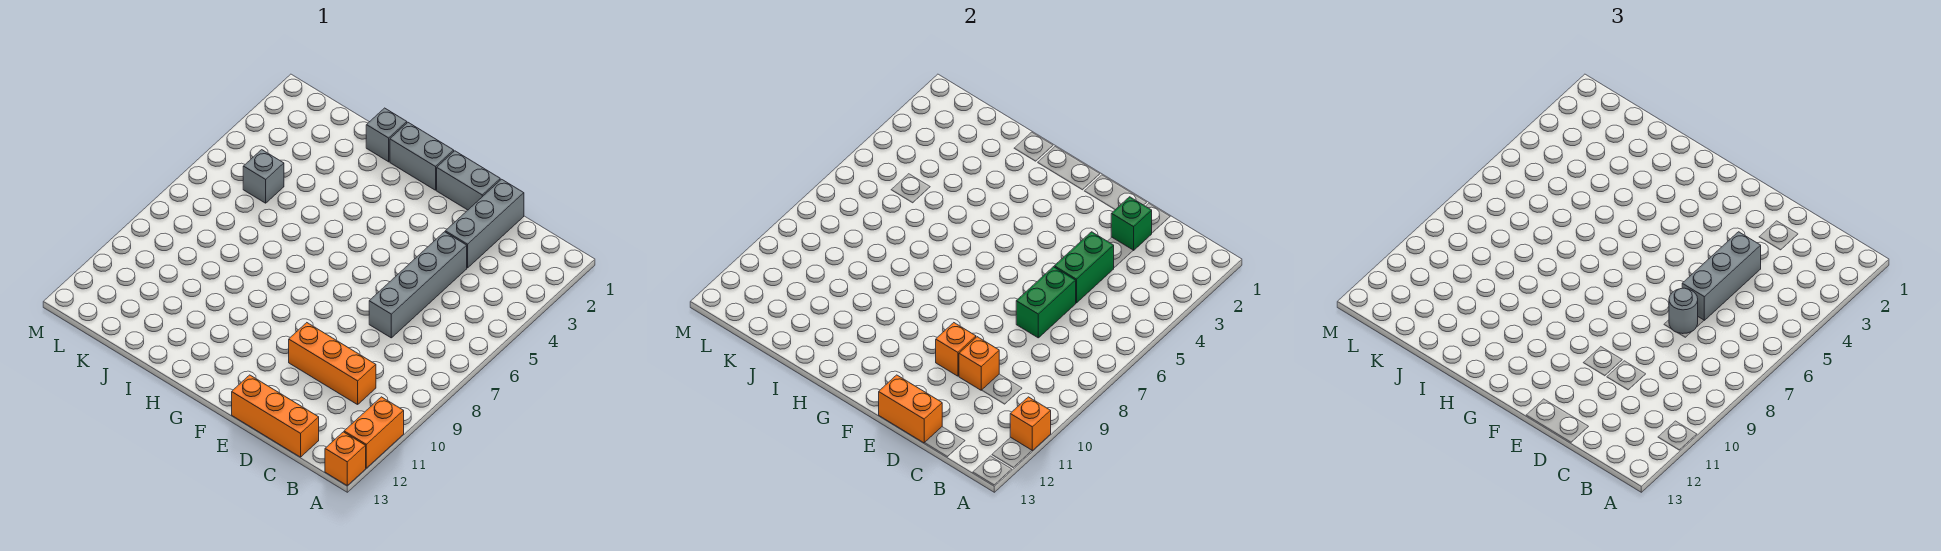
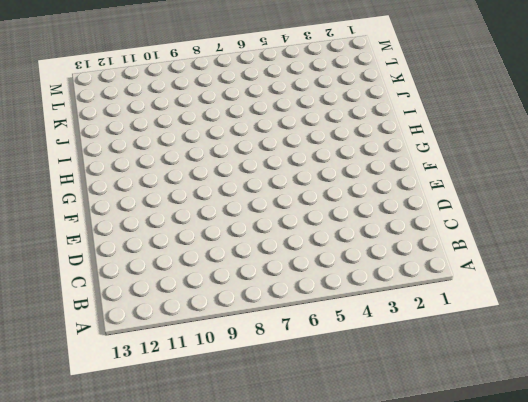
none -> orange 1x2 brick [344,397,404,468]
none -> orange 1x1 brick [325,432,366,485]
none -> orange 1x3 brick [289,323,376,405]

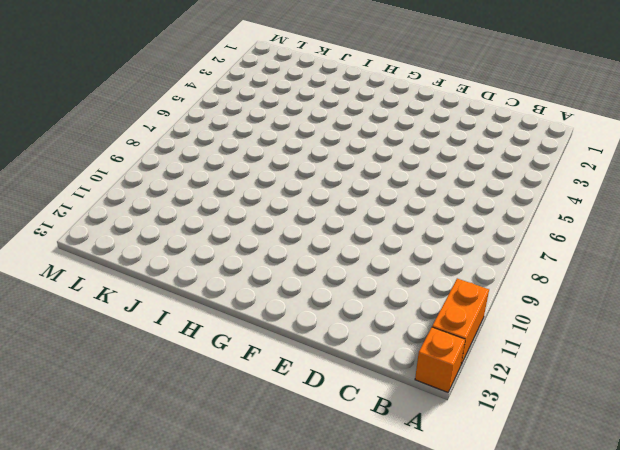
none -> orange 1x3 brick [289,323,376,405]
none -> orange 1x3 brick [232,375,319,457]
none -> grey 1x3 brick [445,179,524,268]

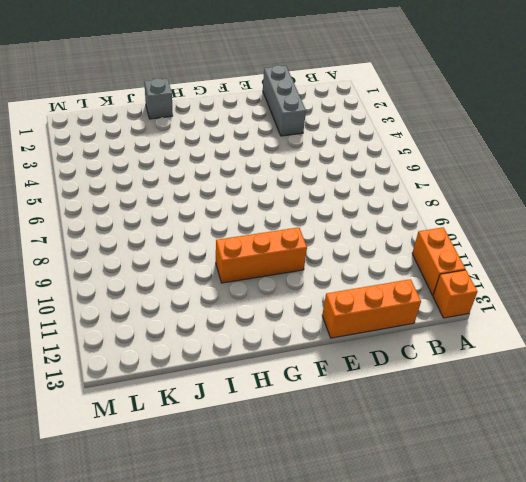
orange 1x3 brick [216,227,307,283] -> orange 1x3 brick moved to [289,323,376,405]
none -> grey 1x4 brick [369,232,467,338]
none -> grey 1x2 brick [437,151,500,210]
none -> grey 1x2 brick [390,123,454,190]

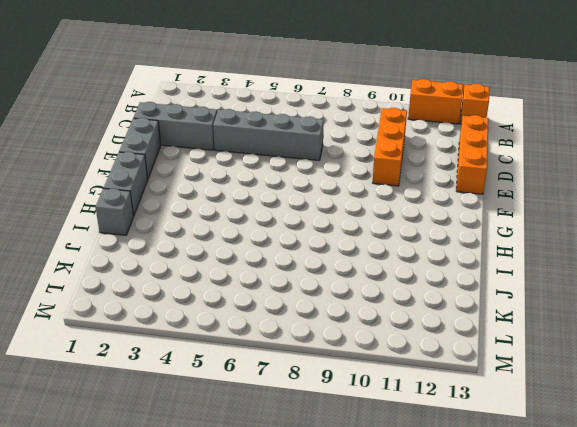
none -> grey 1x1 brick [243,150,284,203]
none -> orange 1x1 brick [1010,397,1051,451]
none -> green 1x1 brick [1111,197,1152,250]

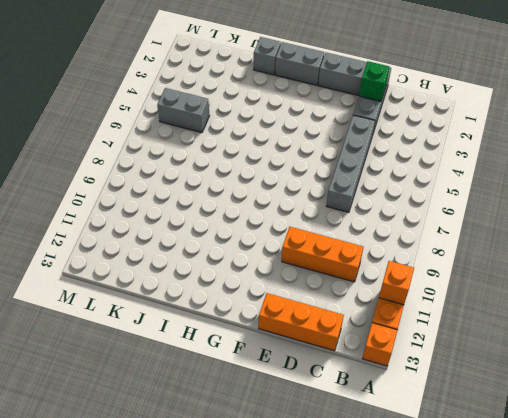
grey 1x2 brick [157,88,210,133] -> grey 1x1 brick [243,150,284,203]
none -> green 1x2 brick [1054,232,1114,303]
none -> green 1x2 brick [1016,267,1076,338]
none -> orange 1x1 brick [959,337,999,390]

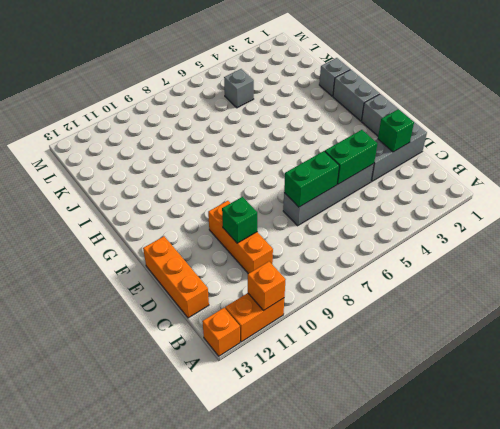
green 1x1 brick [222,197,257,243] -> orange 1x1 brick [959,337,999,390]
none -> orange 1x2 brick [879,375,942,443]
none -> orange 1x1 brick [936,323,976,376]
none -> grey 1x3 brick [1682,232,1761,320]

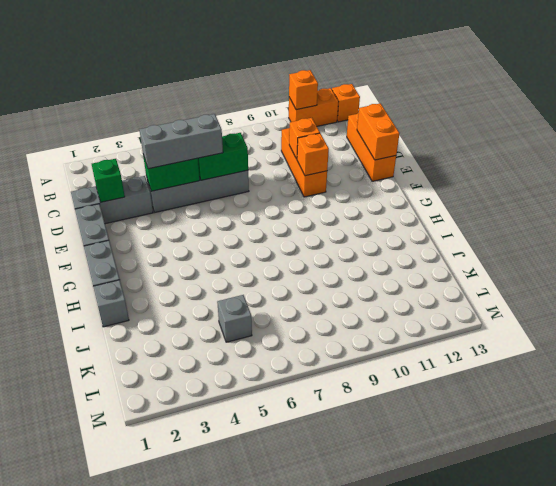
none -> grey 1x1 round brick [1669,288,1698,334]

